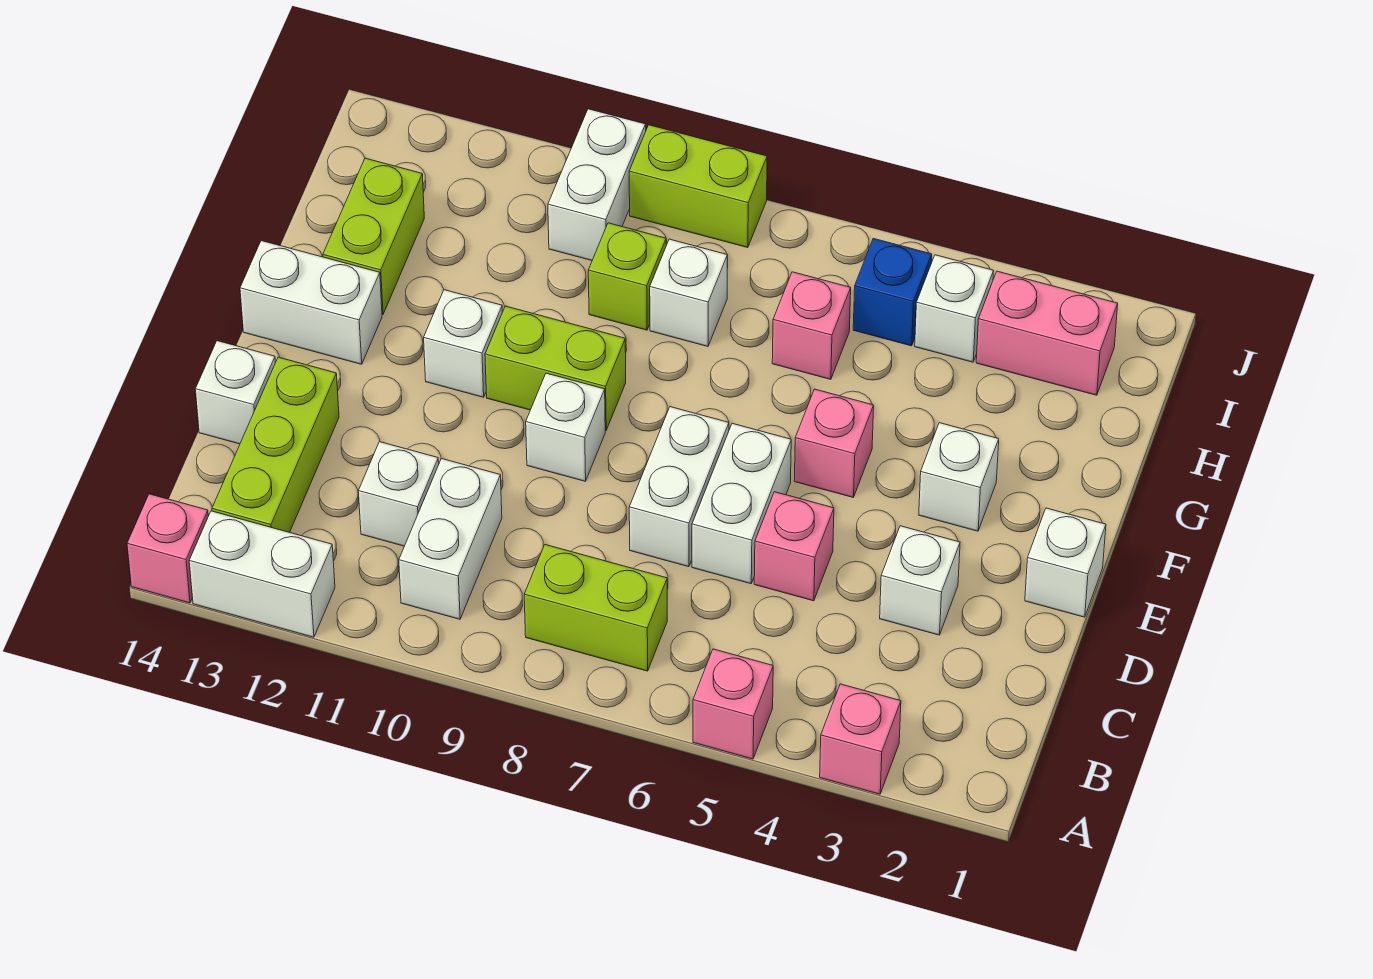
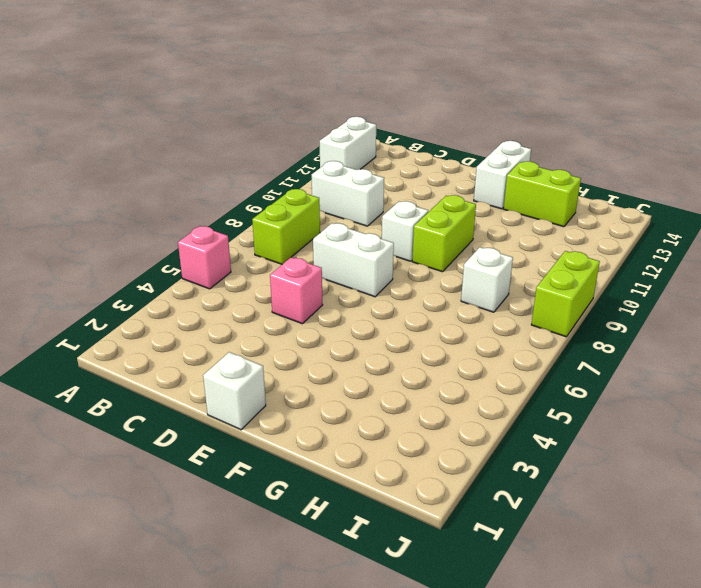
none -> pink 1x1 brick [820,684,901,794]
none -> pink 1x1 brick [127,494,208,603]
none -> lime 1x3 brick [212,357,339,532]

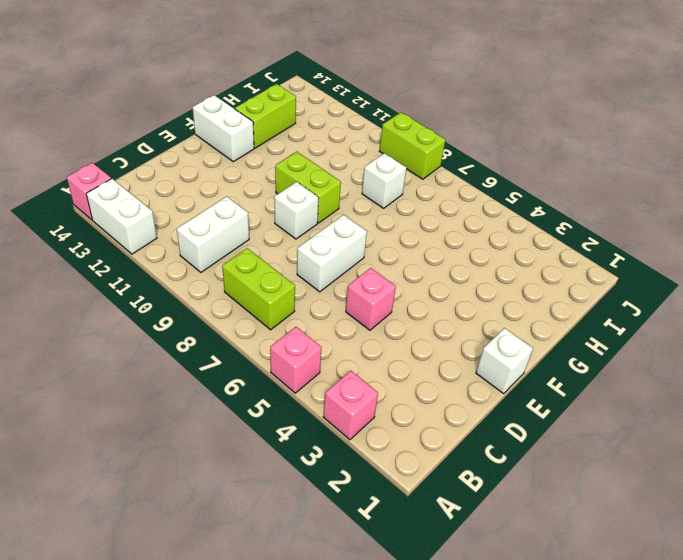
none -> lime 1x3 brick [212,357,339,532]
none -> white 1x1 brick [358,442,439,546]
none -> white 1x1 brick [880,526,960,635]

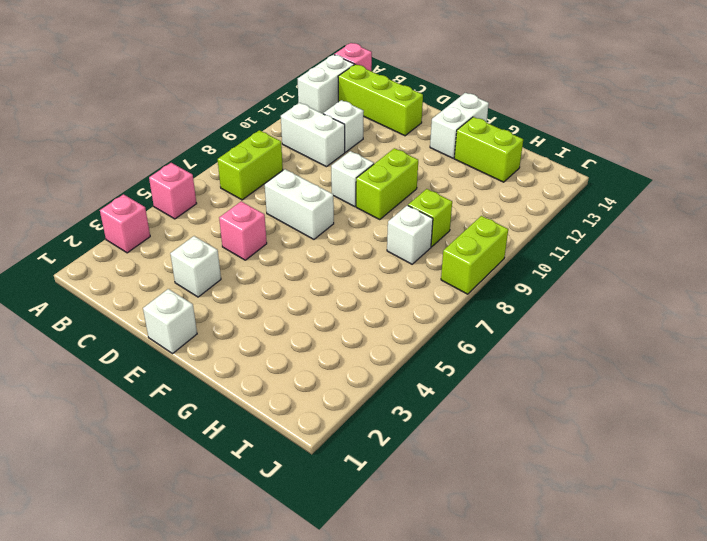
none -> white 1x2 brick [692,423,791,584]
none -> white 1x1 brick [195,341,275,444]
none -> white 1x1 brick [919,423,999,531]

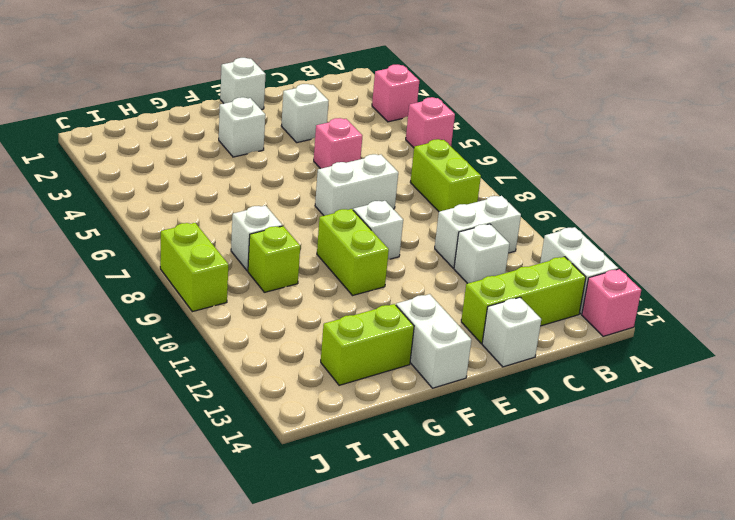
none -> white 1x2 brick [692,423,791,584]
none -> pink 1x1 brick [794,389,874,497]
none -> white 1x1 brick [424,290,502,397]

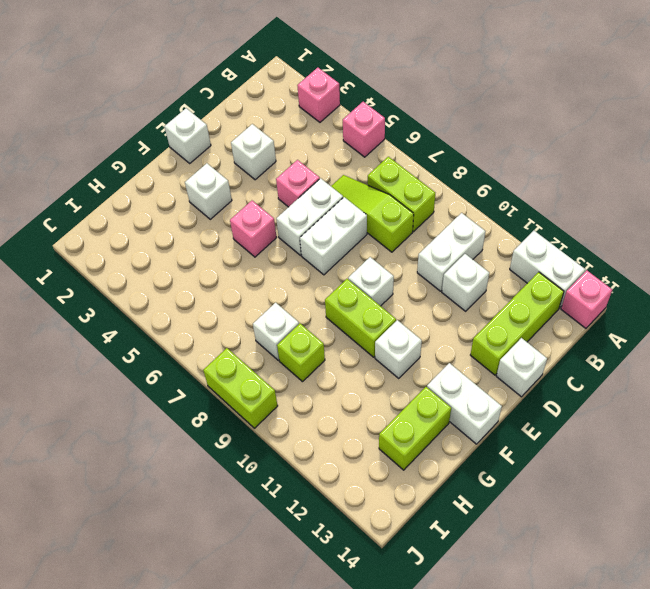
lime 1x3 slope [331,175,414,252] -> none
none -> pink 1x1 brick [772,272,851,379]
none -> pink 1x2 brick [976,271,1118,395]
none -> white 1x1 brick [915,255,994,362]

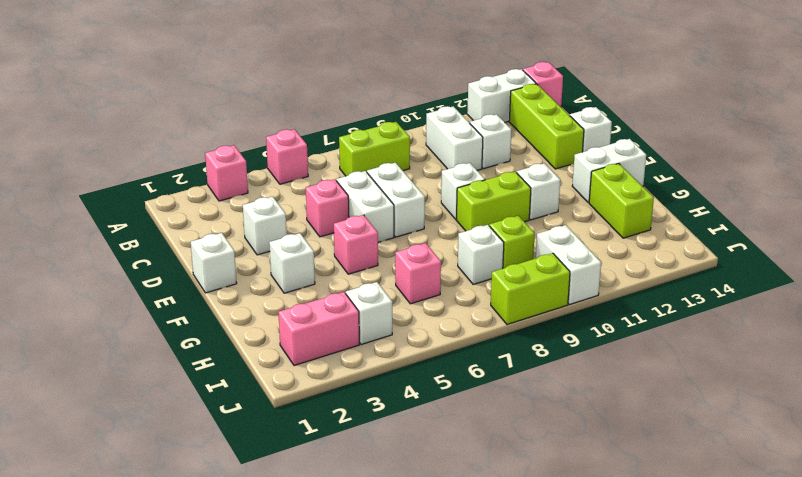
none -> blue 1x1 brick [853,239,932,346]

